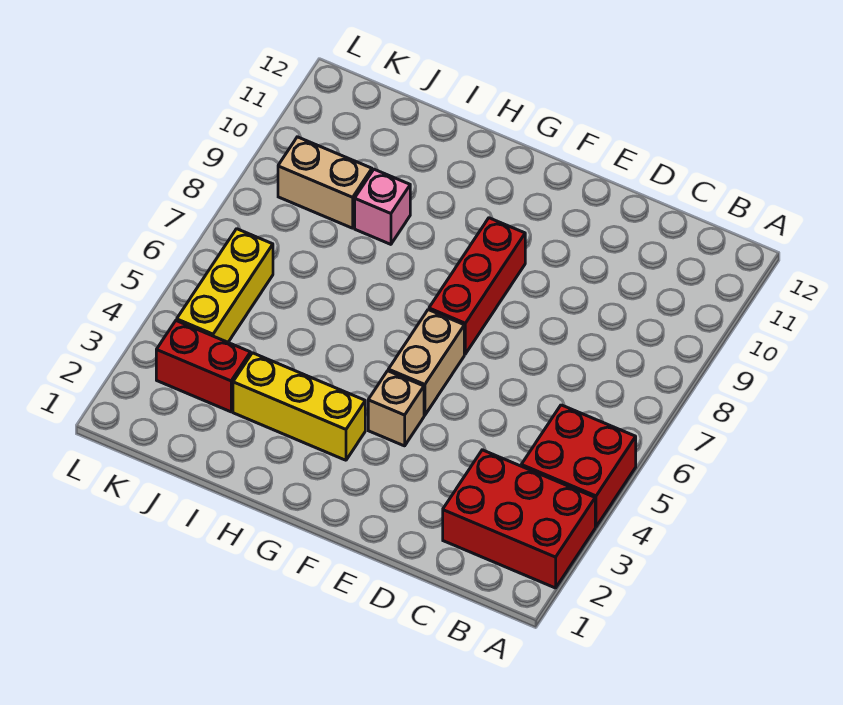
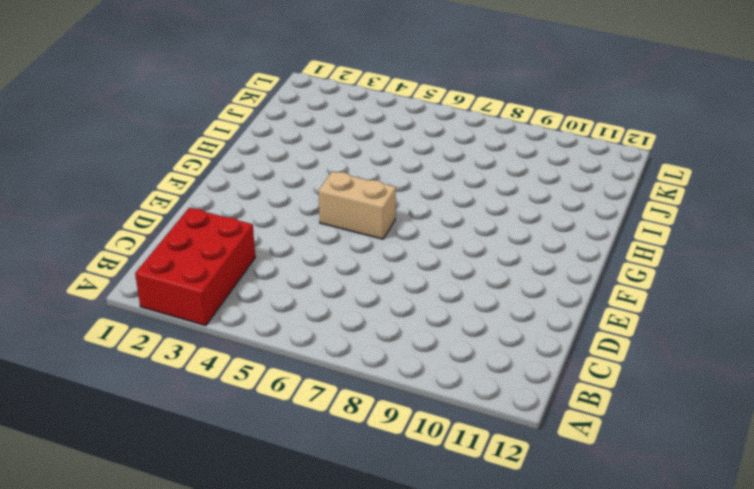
none -> red 2x2 brick [521,405,636,527]
none -> tan 1x1 brick [368,371,424,446]

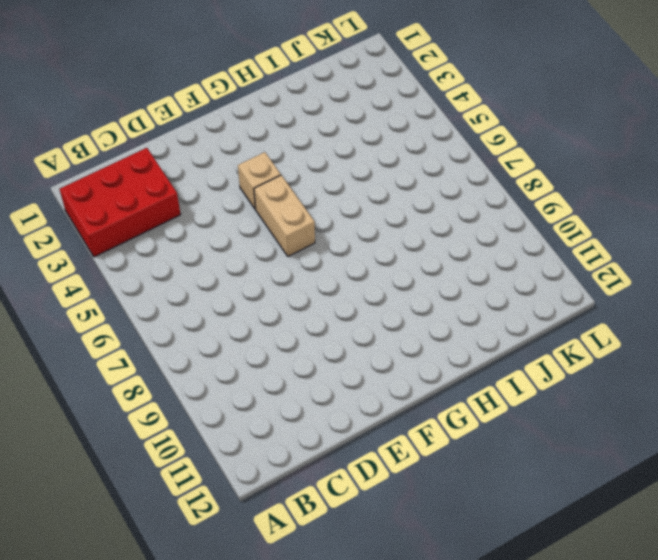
none -> red 2x2 brick [521,405,636,527]
none -> red 1x3 brick [429,218,525,354]

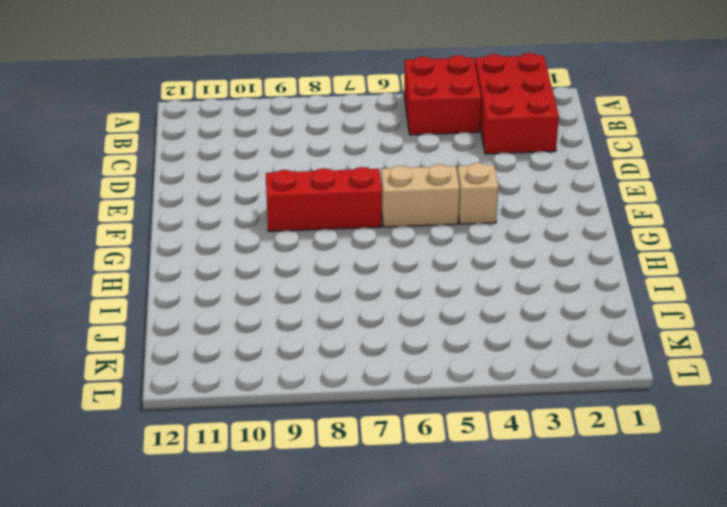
none -> yellow 1x3 brick [233,353,365,460]
none -> pink 1x1 brick [355,169,410,244]

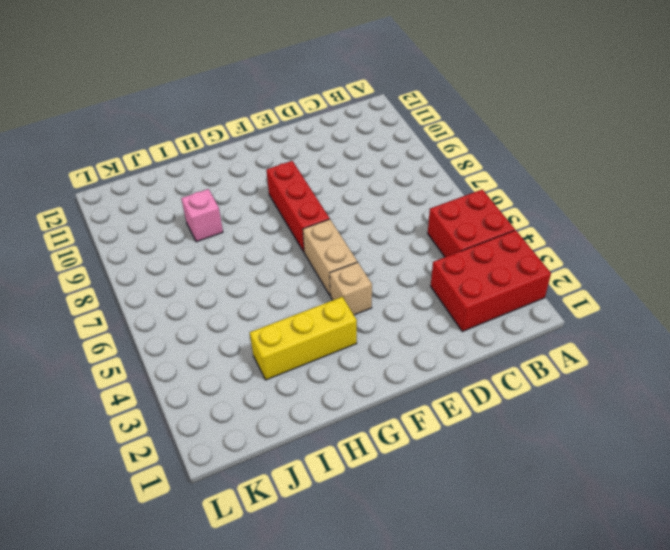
none -> red 1x2 brick [156,321,250,412]
none -> tan 1x2 brick [278,137,372,228]

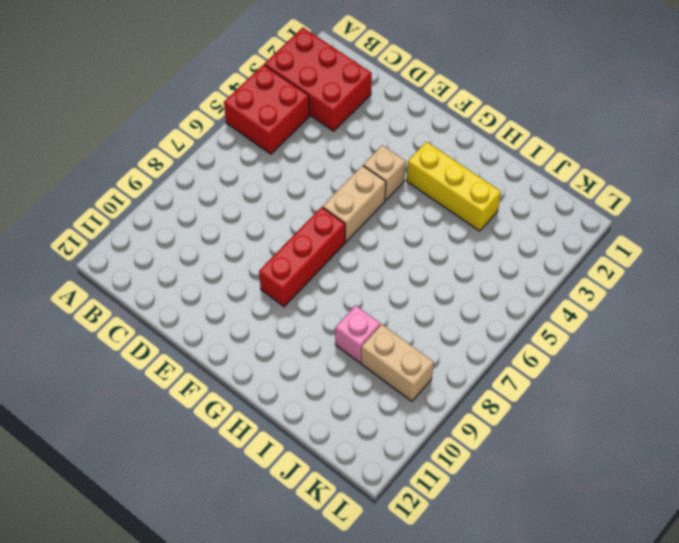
none -> red 1x2 brick [156,321,250,412]
none -> yellow 1x3 brick [177,229,273,342]

